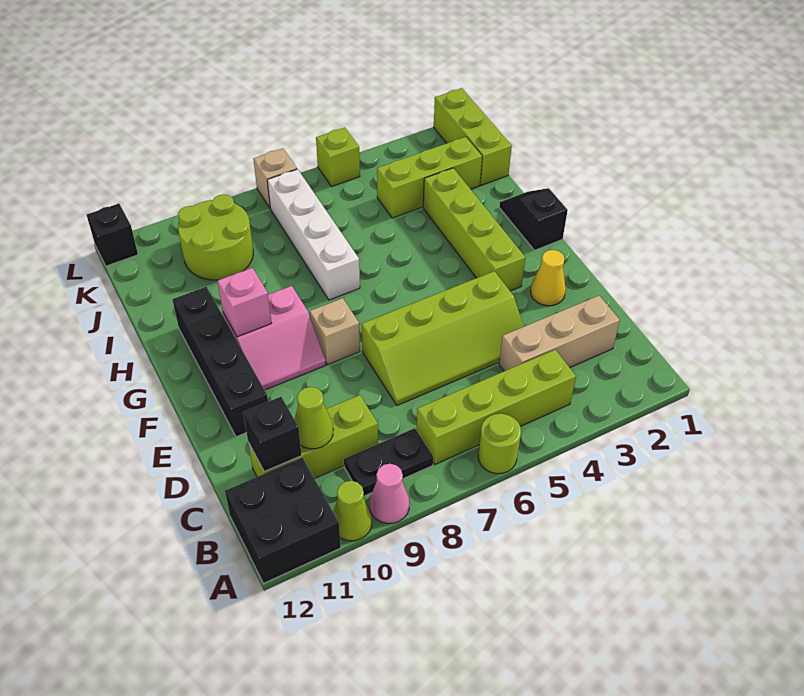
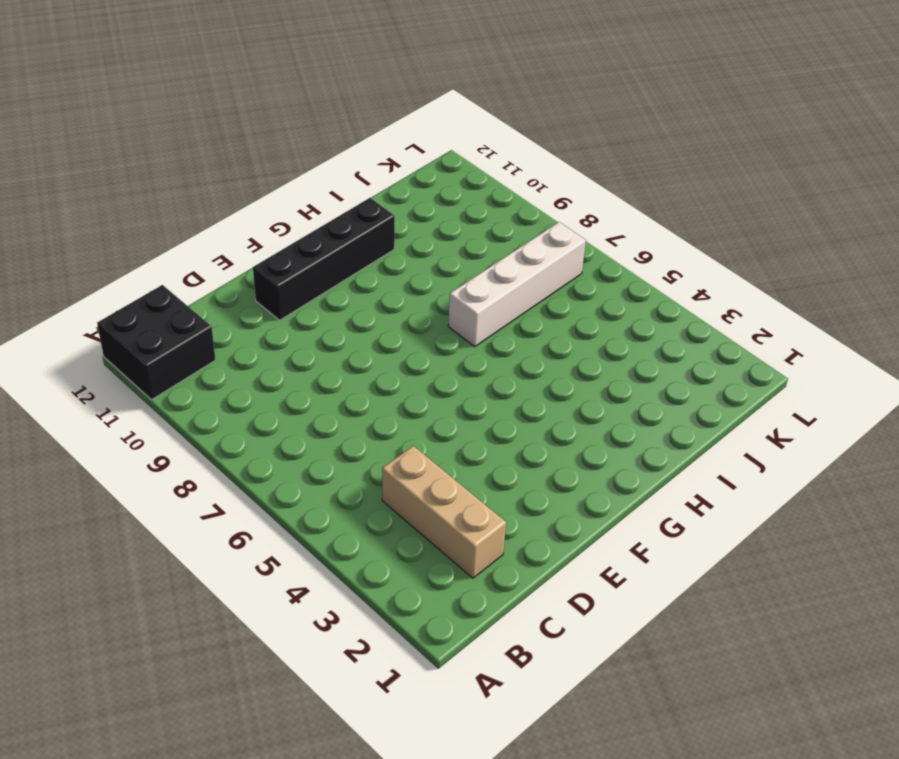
none -> lime 1x1 round brick [478,414,521,474]
none -> pink 1x1 cone [370,464,409,523]
none -> lime 1x1 cone [333,481,372,541]

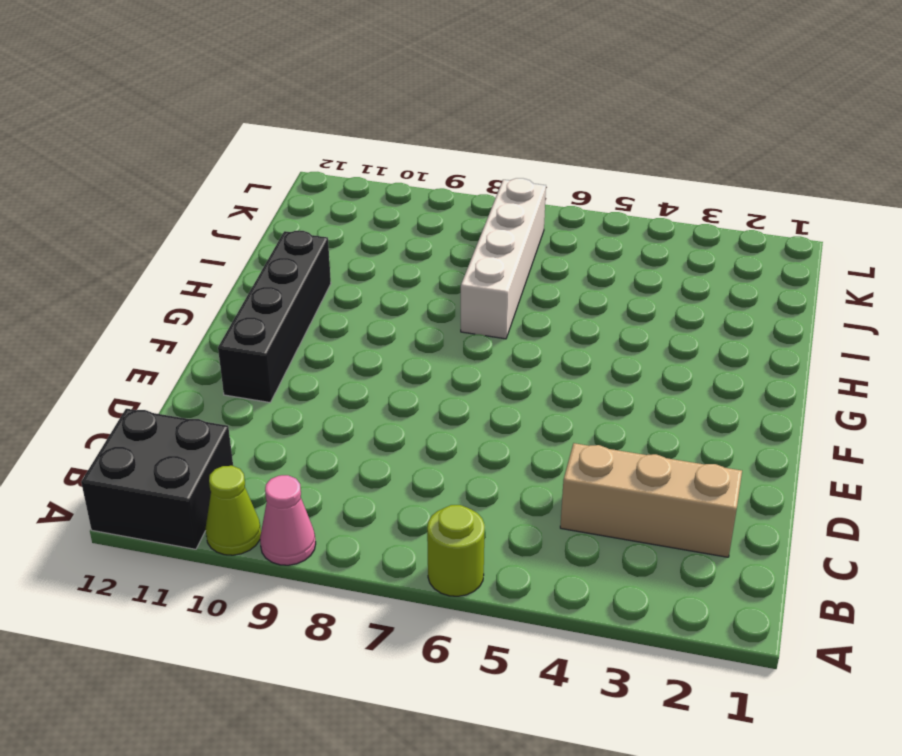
none -> lime 1x4 brick [417,350,576,464]
none -> black 1x2 plate [344,428,433,496]
none -> lime 1x3 brick [248,395,378,479]

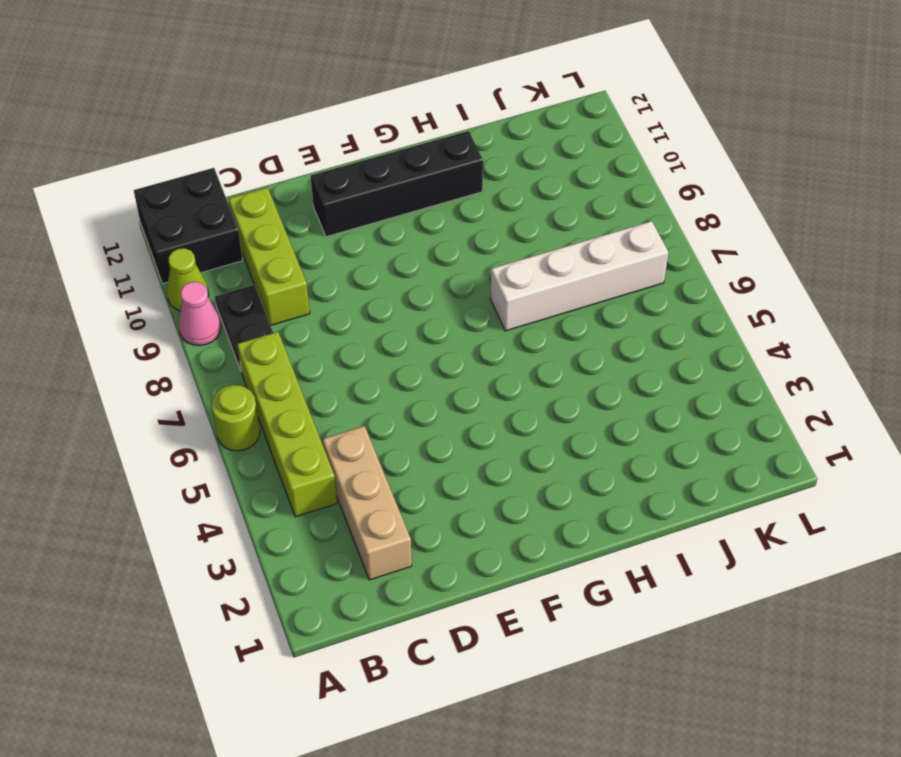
none -> lime 2x4 slope [362,271,524,405]
none -> yellow 1x1 cone [530,250,566,306]
none -> lime 1x4 brick [423,168,525,291]

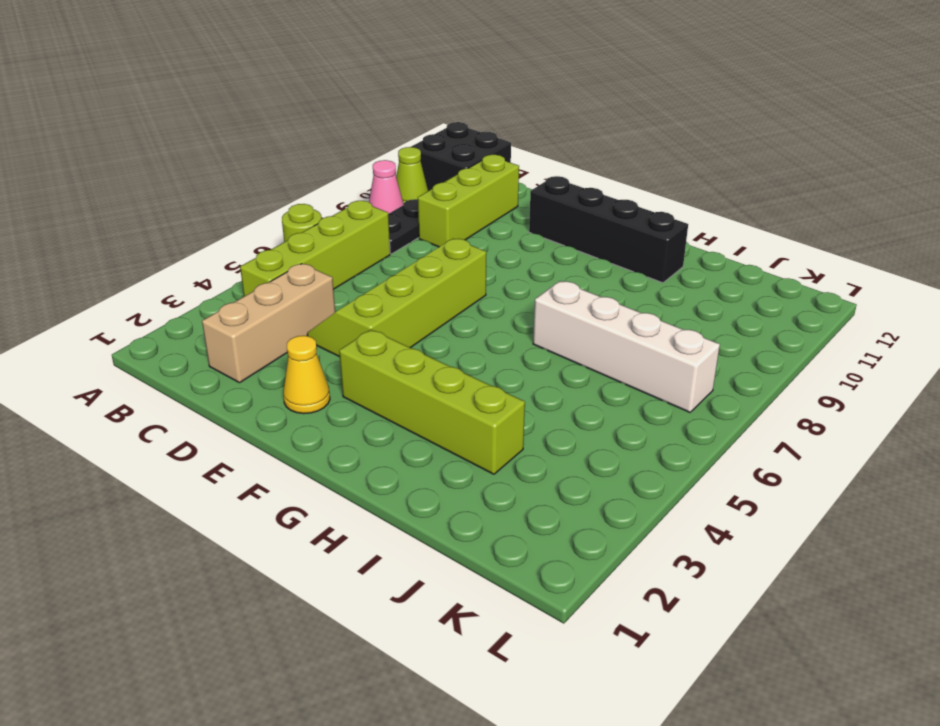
none -> tan 1x1 brick [310,298,360,365]
none -> pink 2x2 slope [223,286,326,390]
none -> black 1x2 slope [499,188,568,250]

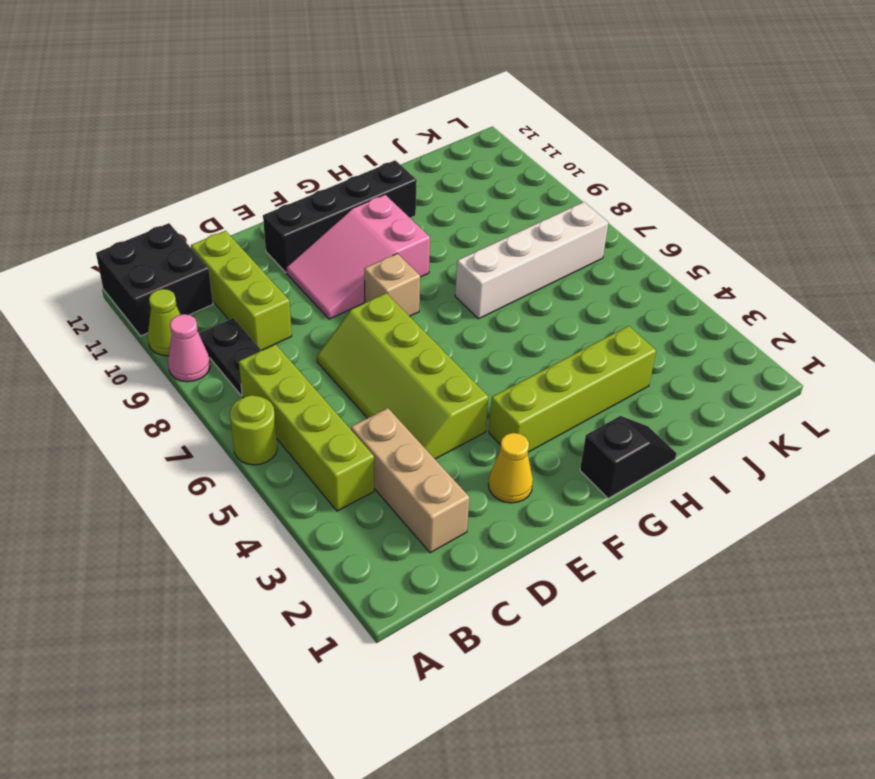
pink 2x3 slope [286,195,430,319] -> pink 2x2 slope [223,286,326,390]
none -> lime 1x3 brick [434,88,512,185]
none -> lime 1x3 brick [377,137,482,218]
none -> lime 2x2 round brick [178,194,253,280]

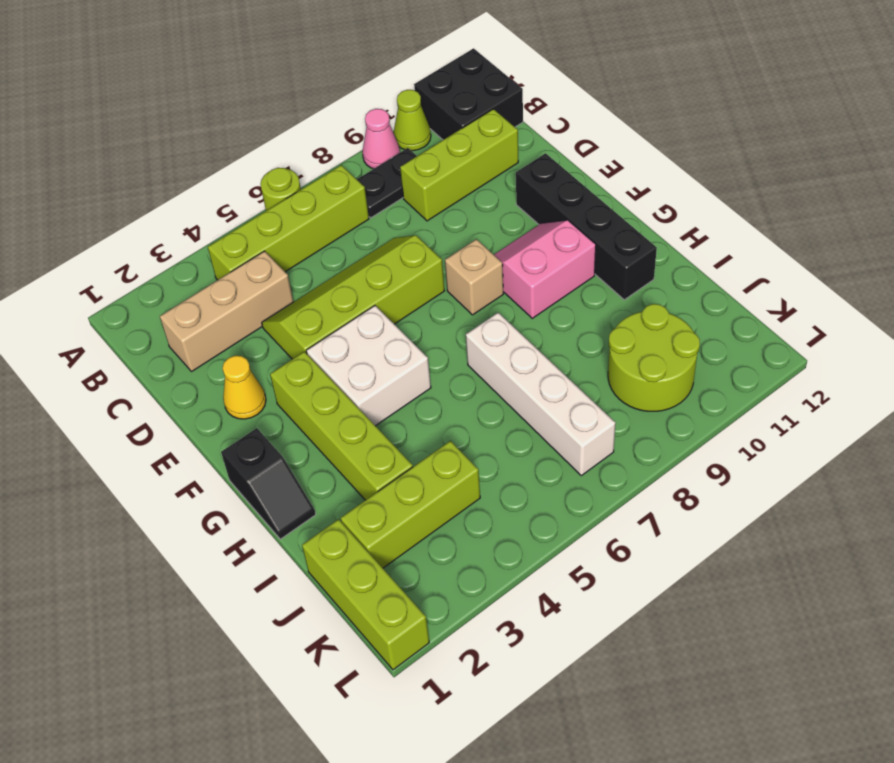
white 2x2 brick [306,306,431,426] -> none
none -> lime 1x1 brick [316,128,360,187]
none -> tan 1x1 brick [253,148,297,208]
none -> black 1x1 brick [87,204,138,266]

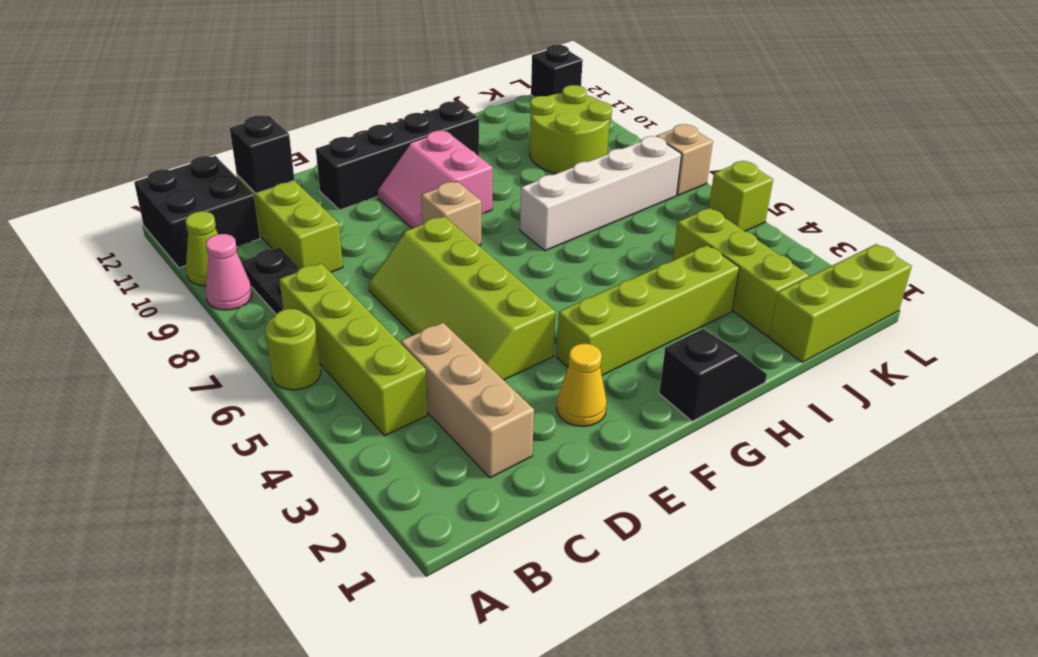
none -> lime 1x1 cone [294,387,333,449]
none -> pink 1x1 brick [218,268,271,337]

